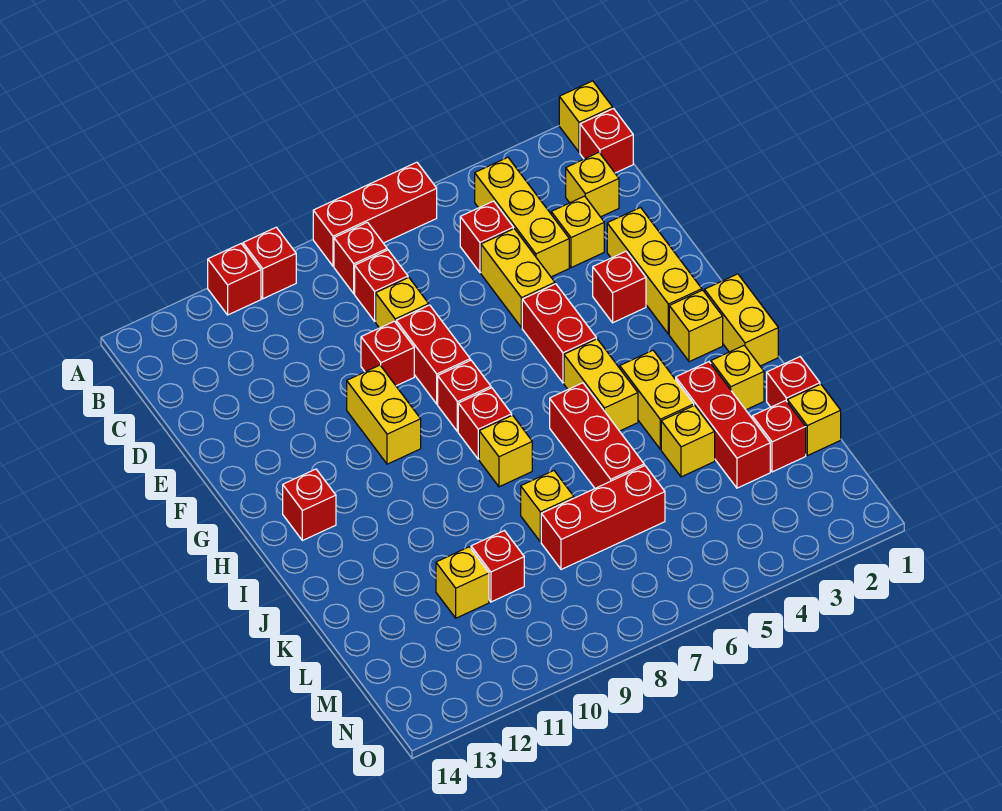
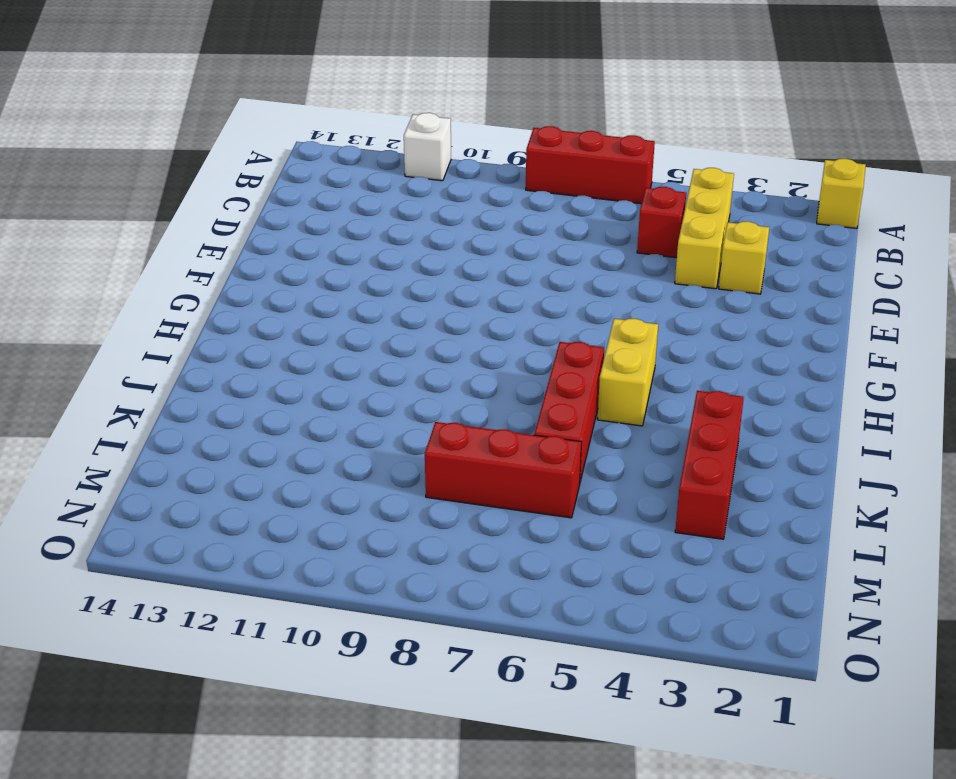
white 1x1 brick [404,113,451,181] -> red 1x1 brick [208,244,261,315]
none -> red 1x1 brick [243,227,296,299]
none -> red 1x1 brick [580,109,633,173]
none -> red 1x1 brick [334,222,387,294]
none -> yellow 1x1 brick [566,152,619,217]

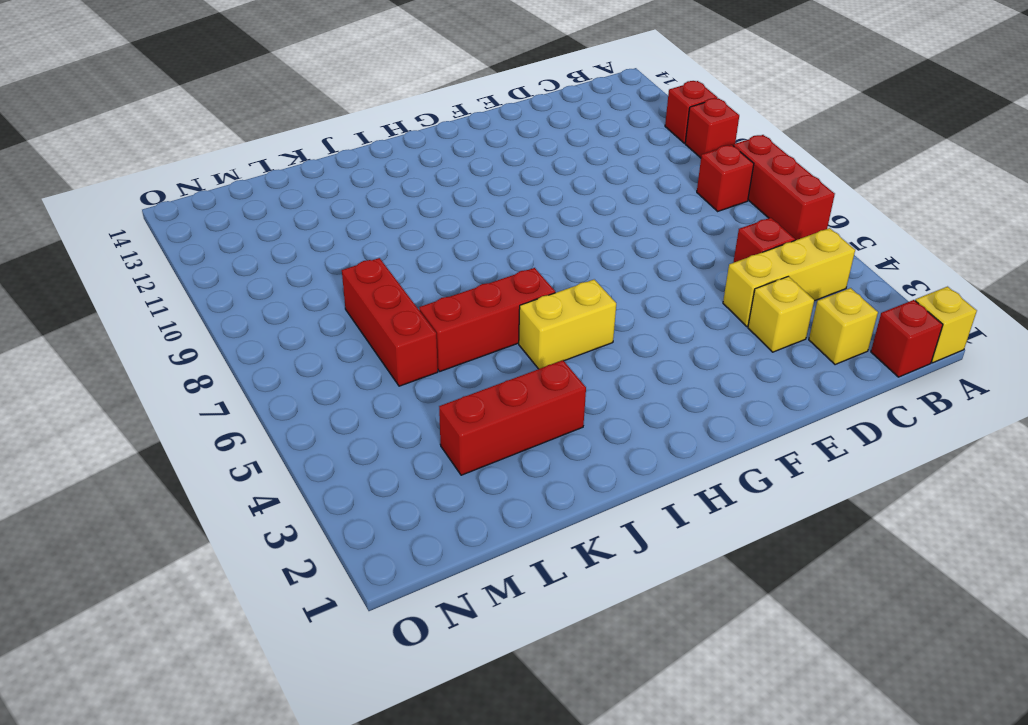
none -> red 1x1 brick [355,250,408,321]
none -> yellow 1x2 brick [481,229,555,328]
none -> yellow 1x1 brick [376,278,429,328]
none -> yellow 1x3 brick [607,208,702,334]

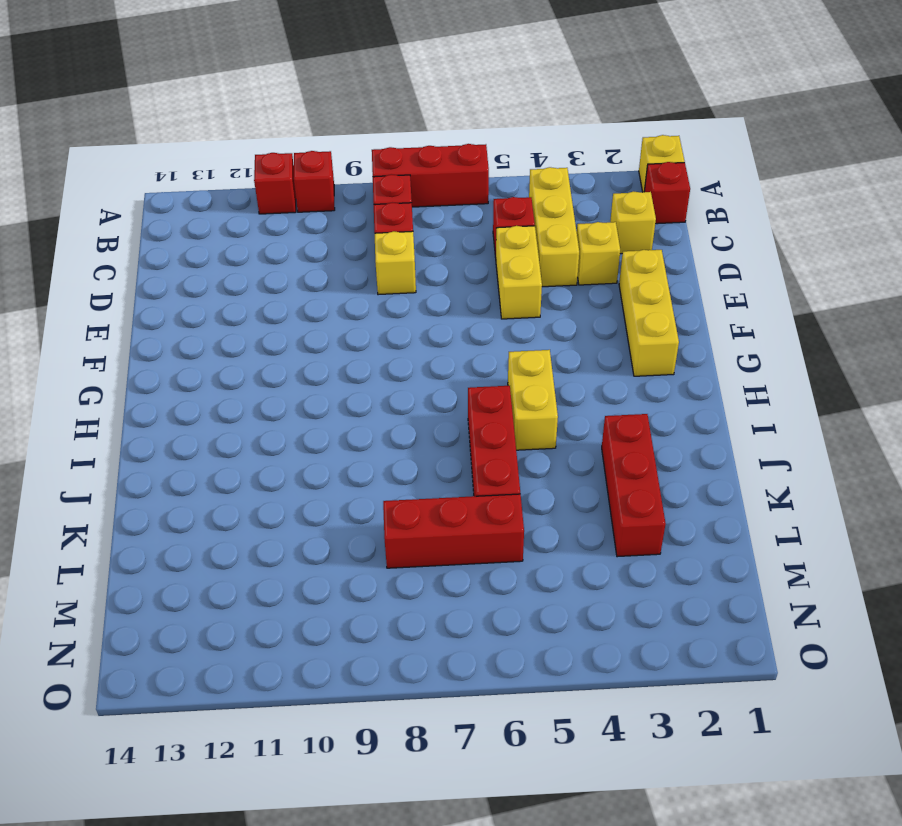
none -> red 1x2 brick [396,305,470,404]
none -> red 1x1 brick [361,321,414,386]
none -> red 1x1 brick [593,251,646,323]
none -> red 1x2 brick [522,284,596,383]

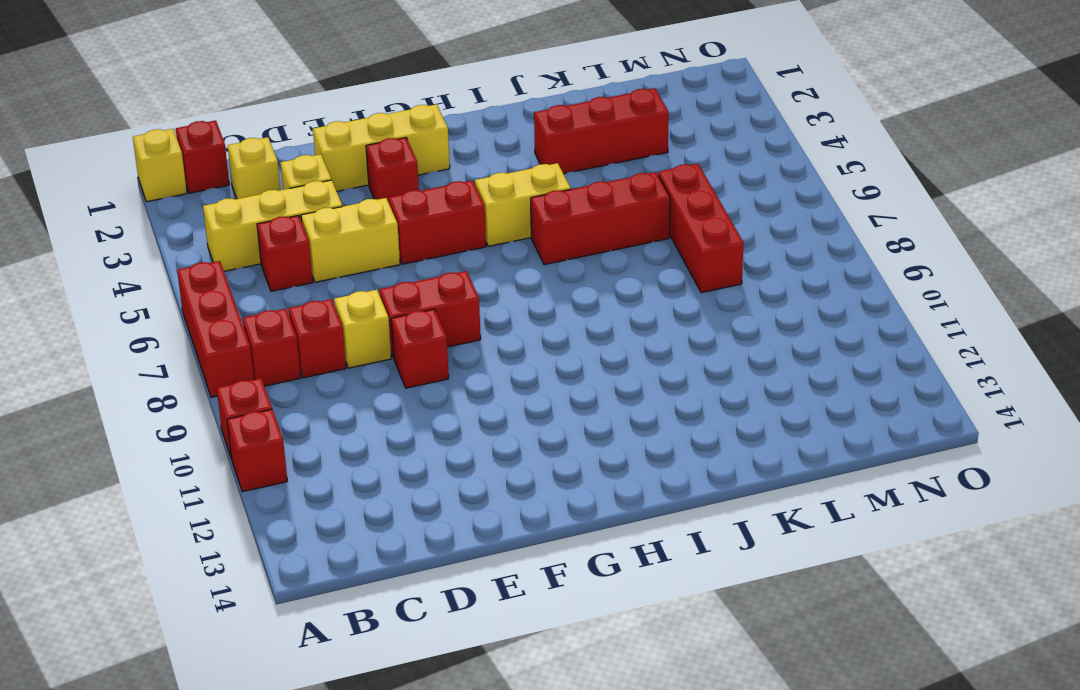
none -> yellow 1x2 brick [347,365,421,464]
none -> red 1x1 brick [438,360,491,432]
none -> yellow 1x2 brick [705,274,778,366]
none -> yellow 1x1 brick [669,290,723,362]

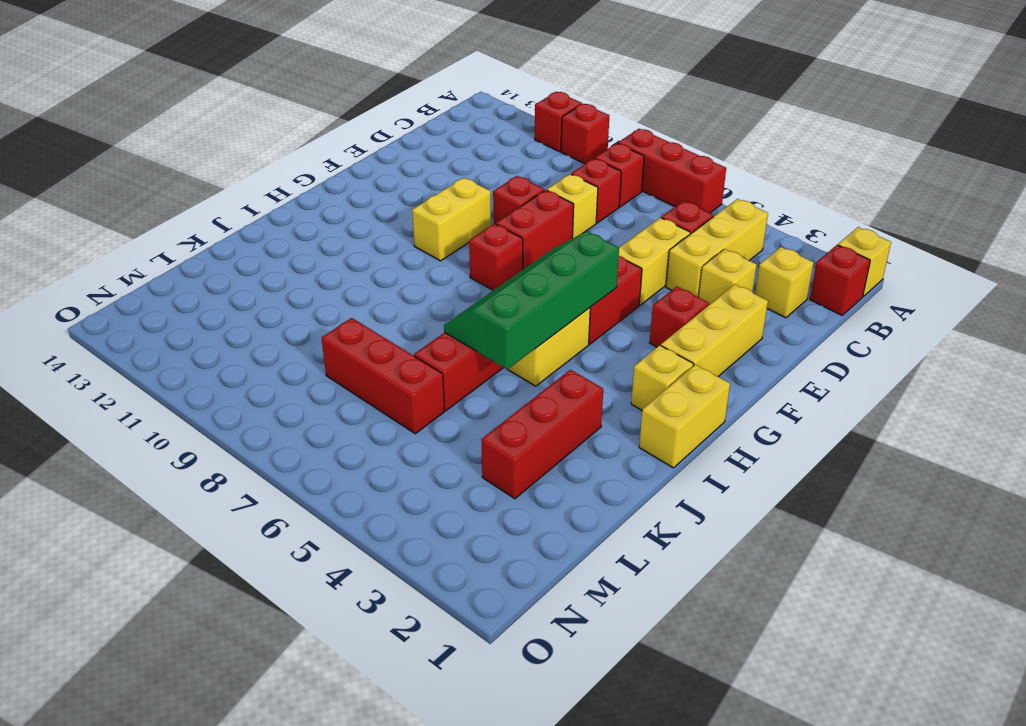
green 2x4 slope [444,232,619,369] -> none
none -> red 1x1 brick [458,388,512,459]
none -> red 1x1 brick [283,469,336,541]
none -> yellow 1x2 brick [620,350,694,449]
none -> yellow 1x1 brick [479,415,532,487]

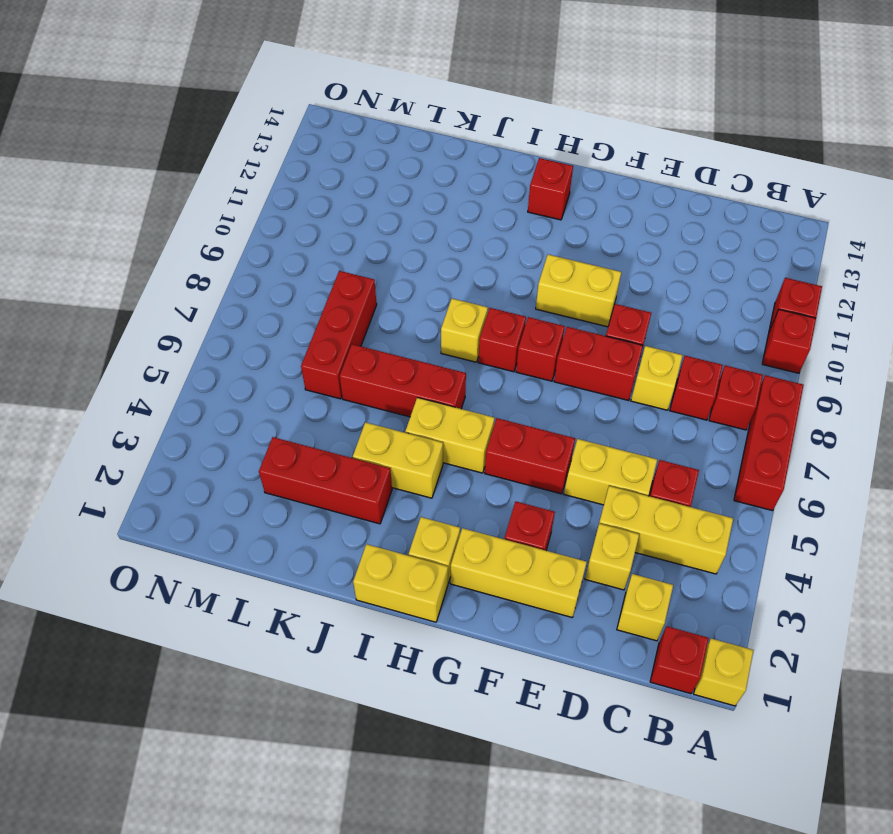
none -> yellow 1x1 brick [711,345,764,410]
none -> red 1x1 brick [767,357,820,407]
none -> yellow 1x1 brick [661,405,715,477]
none -> yellow 1x1 brick [521,471,574,542]

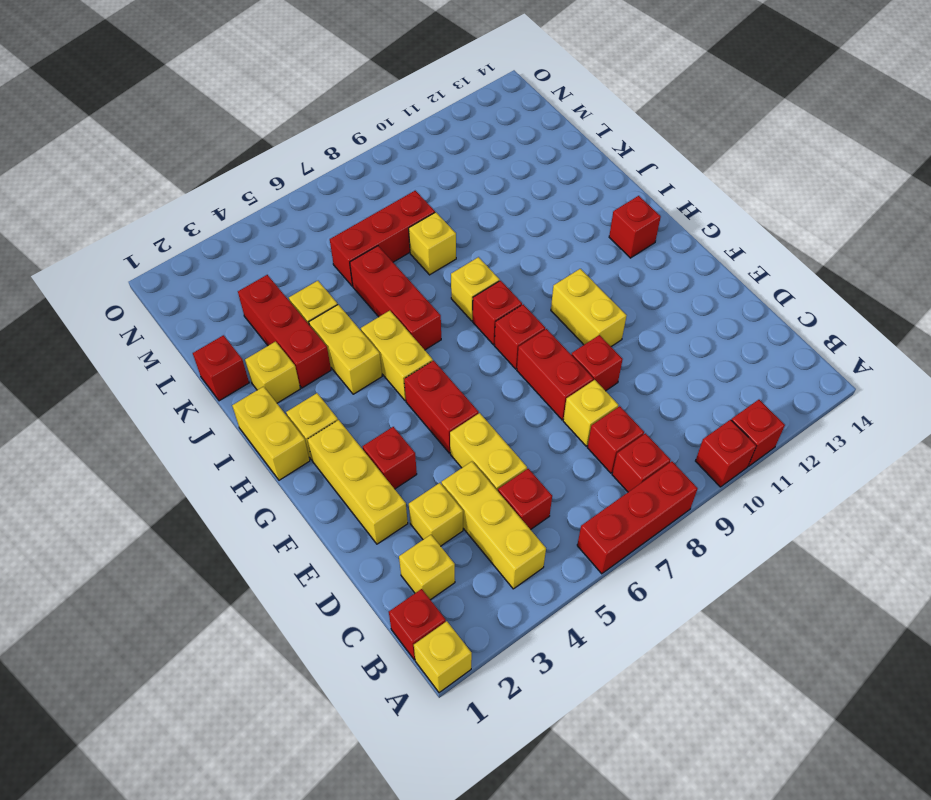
none -> yellow 1x1 brick [787,384,841,456]
none -> red 1x1 brick [752,400,806,472]
none -> red 1x1 brick [471,531,524,602]
none -> yellow 1x1 brick [436,547,489,618]

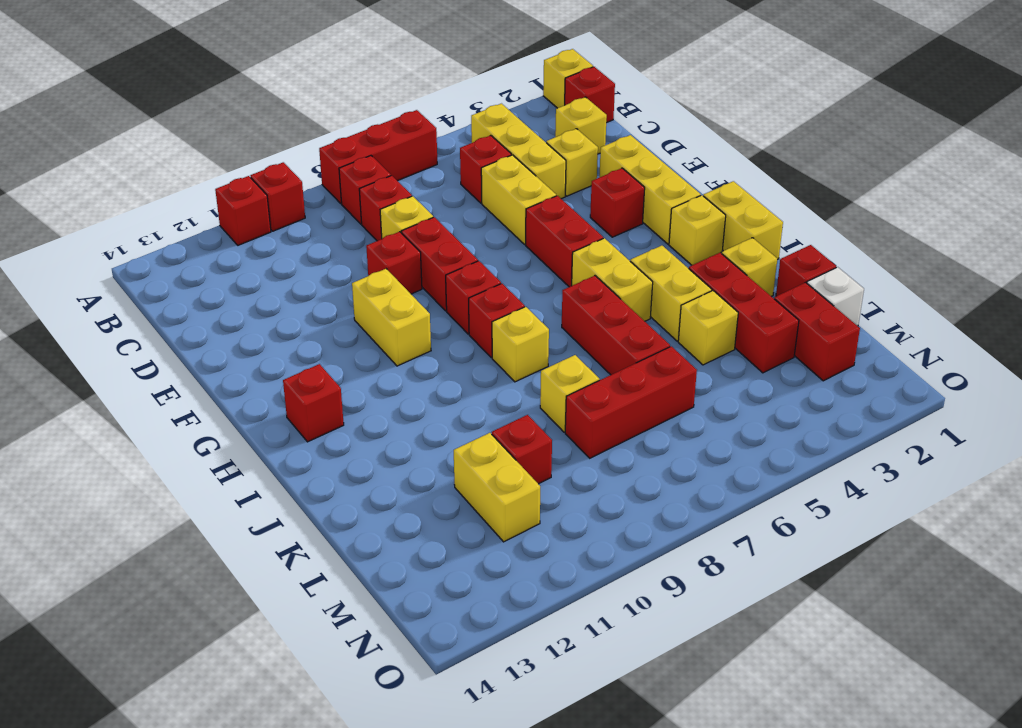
white 1x1 brick [807,267,864,326] -> yellow 1x1 brick [787,384,841,456]
red 1x2 brick [774,282,860,381] -> red 1x1 brick [752,400,806,472]
yellow 1x2 brick [454,433,540,542] -> yellow 1x1 brick [436,547,489,618]

